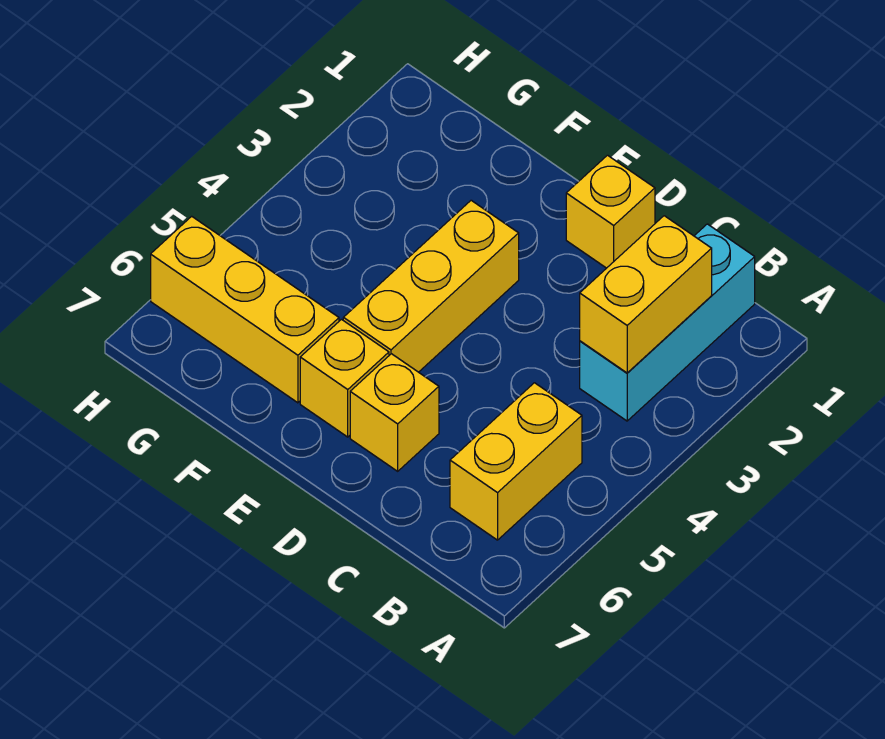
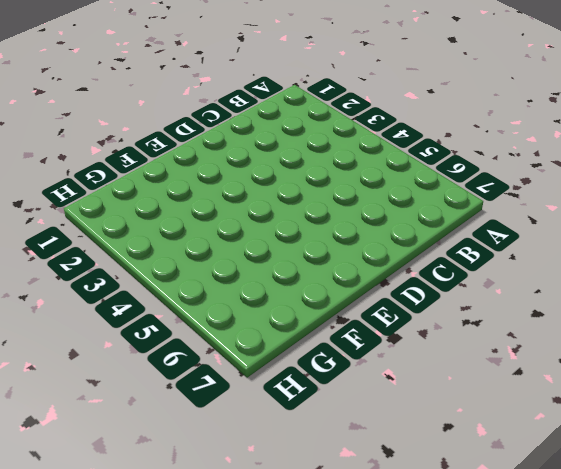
none -> cyan 1x3 brick [580,224,755,421]
none -> yellow 1x2 brick [450,383,582,540]

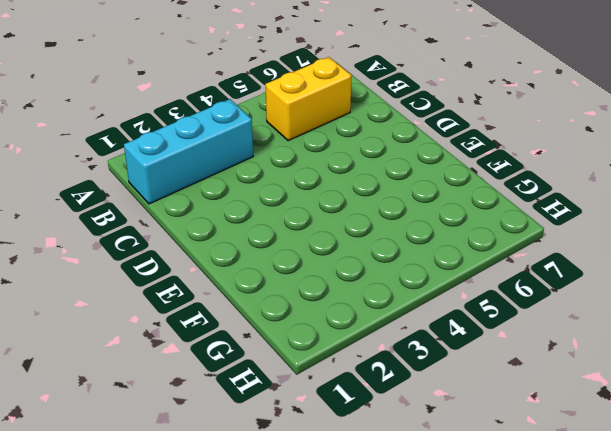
none -> yellow 1x1 brick [566,155,655,268]
none -> yellow 1x1 brick [350,354,439,471]

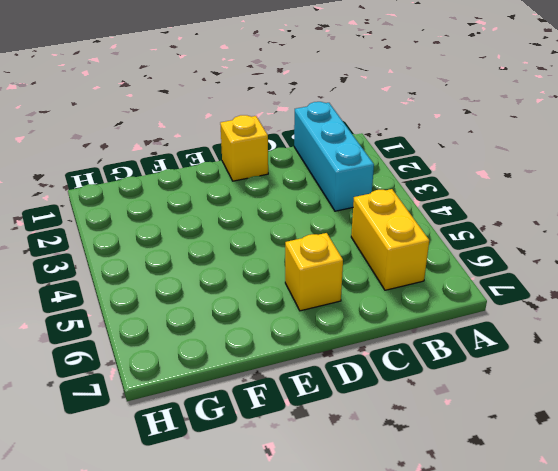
none -> yellow 1x3 brick [343,200,519,372]
none -> yellow 1x1 brick [300,319,389,437]

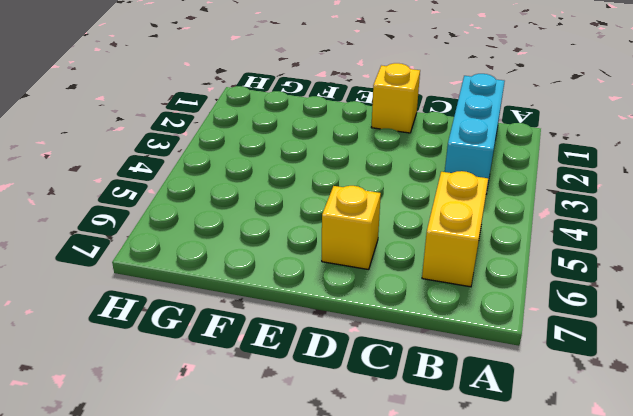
none -> yellow 1x3 brick [343,200,519,372]
none -> yellow 1x1 brick [300,319,389,437]

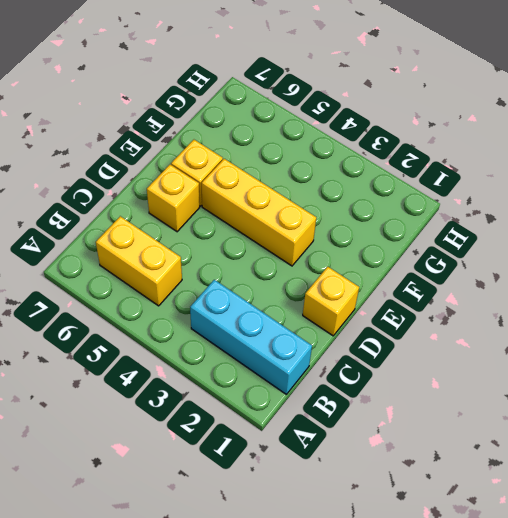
none -> yellow 1x3 brick [151,216,339,403]
none -> yellow 1x2 brick [580,216,712,373]

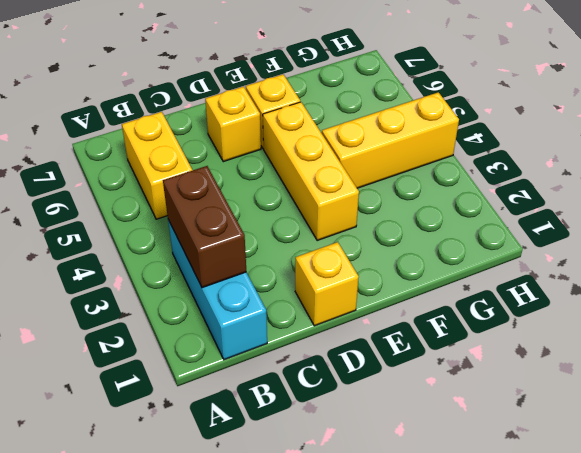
brown 1x2 brick [163,166,246,288] -> yellow 1x2 brick [580,216,712,373]
yellow 1x3 brick [322,92,459,188] -> yellow 1x3 brick moved to [151,216,339,403]

